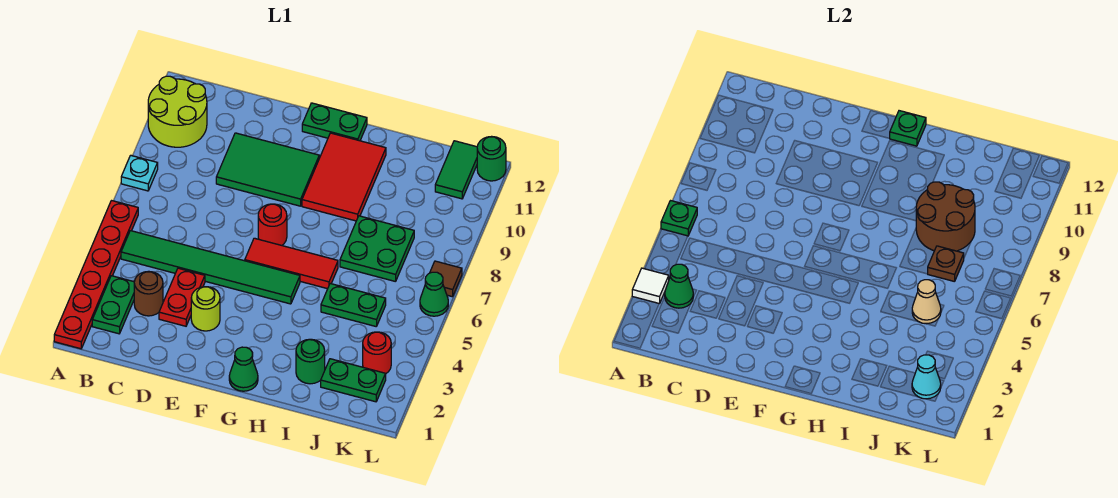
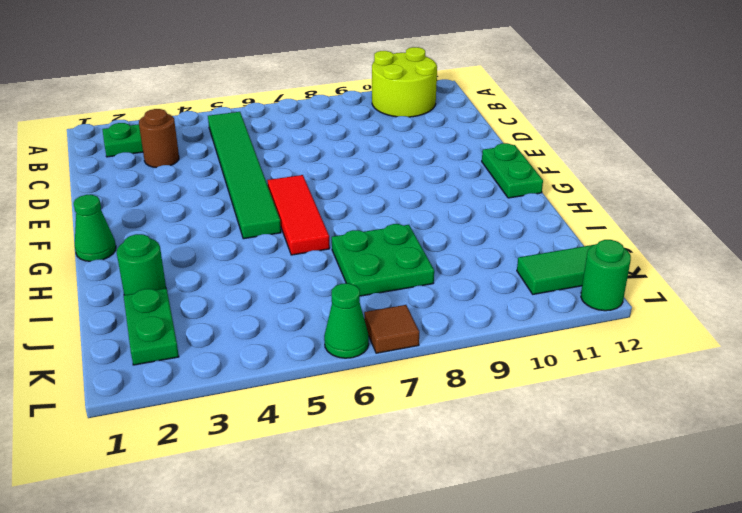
none -> red 1x6 plate [54,201,138,349]
none -> cyan 1x1 plate [121,155,158,191]
none -> red 1x2 plate [159,268,205,326]
none -> green 2x3 tile [216,133,319,206]

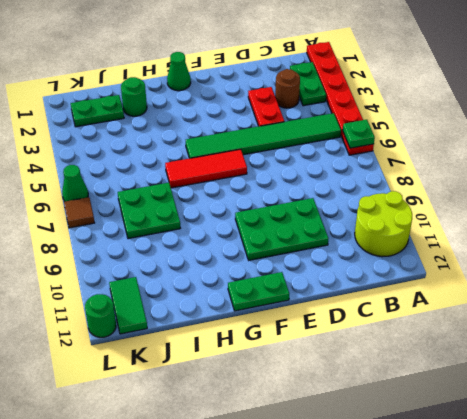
green 2x3 plate [235,198,328,260] -> green 2x3 tile [216,133,319,206]
none -> cyan 1x1 plate [121,155,158,191]
none -> lime 1x1 round brick [191,287,220,331]
none -> red 1x1 round brick [258,204,287,245]
none -> red 2x3 tile [302,133,386,221]

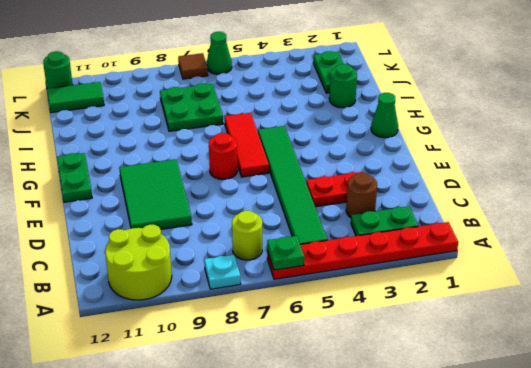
lime 1x1 round brick [232,211,262,260] -> lime 1x1 round brick moved to [191,287,220,331]
none -> red 2x3 tile [302,133,386,221]
none -> green 1x2 plate [321,284,386,326]
none -> red 1x1 round brick [363,332,391,374]
none -> white 1x1 tile [632,268,669,304]

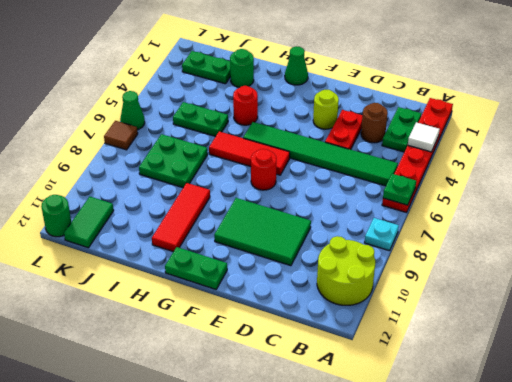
red 1x1 round brick [233,86,258,125] -> red 1x1 round brick moved to [363,332,391,374]
red 1x3 tile [152,183,210,252] -> red 2x3 tile [302,133,386,221]
none -> green 1x1 cone [665,264,693,308]
none -> green 1x1 plate [889,111,926,146]
none -> brown 2x2 round brick [916,182,975,251]
none -> tan 1x1 cone [912,280,941,324]

